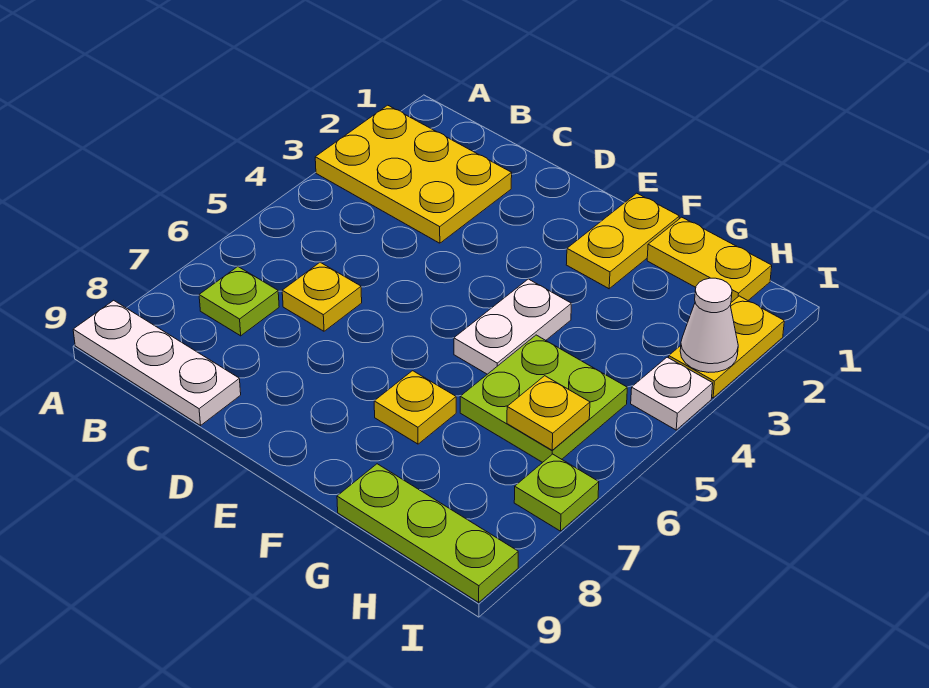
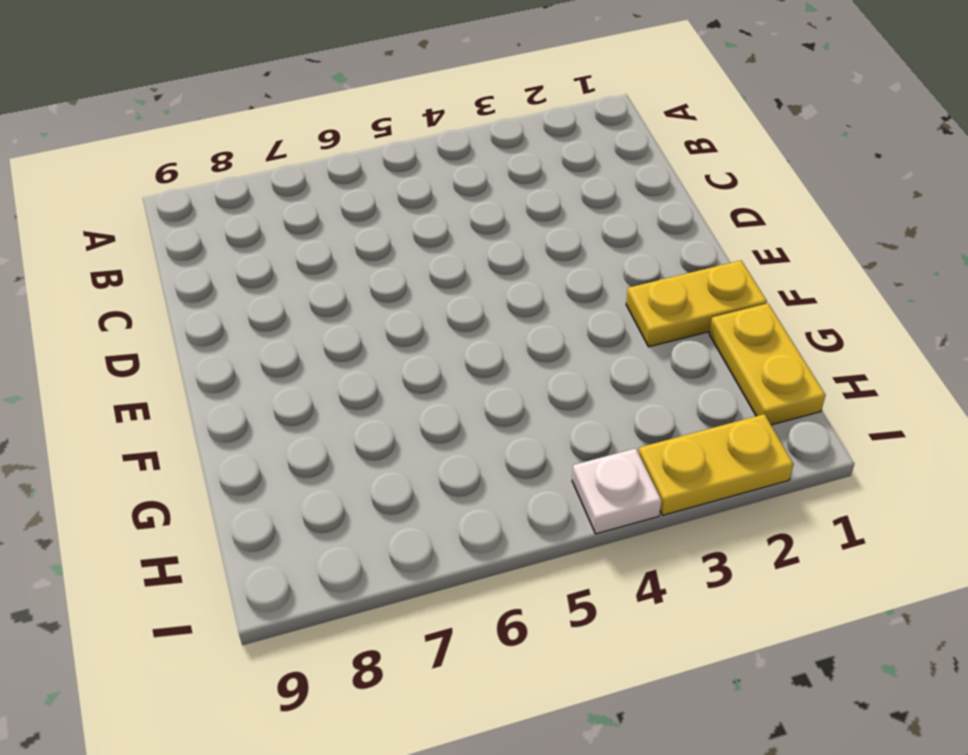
none -> yellow 2x3 plate [315,105,512,243]
none -> white 1x3 plate [73,300,241,425]
none -> lime 1x1 plate [199,267,279,336]

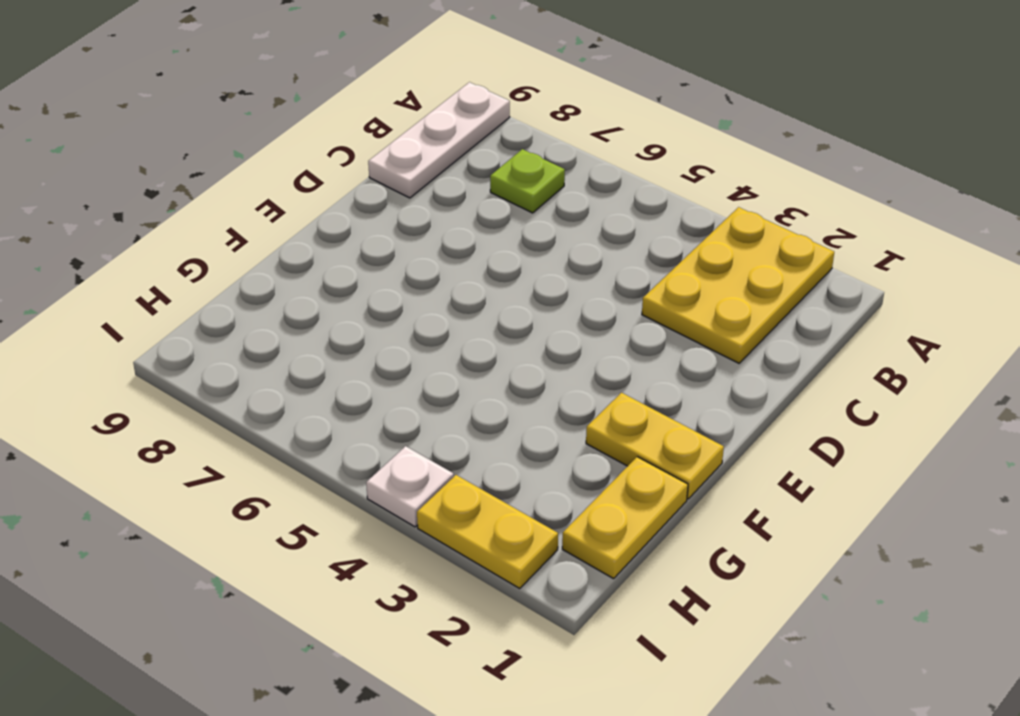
none -> yellow 1x1 plate [282,262,362,331]
none -> white 1x2 plate [454,279,571,374]
none -> yellow 1x1 plate [374,371,456,444]

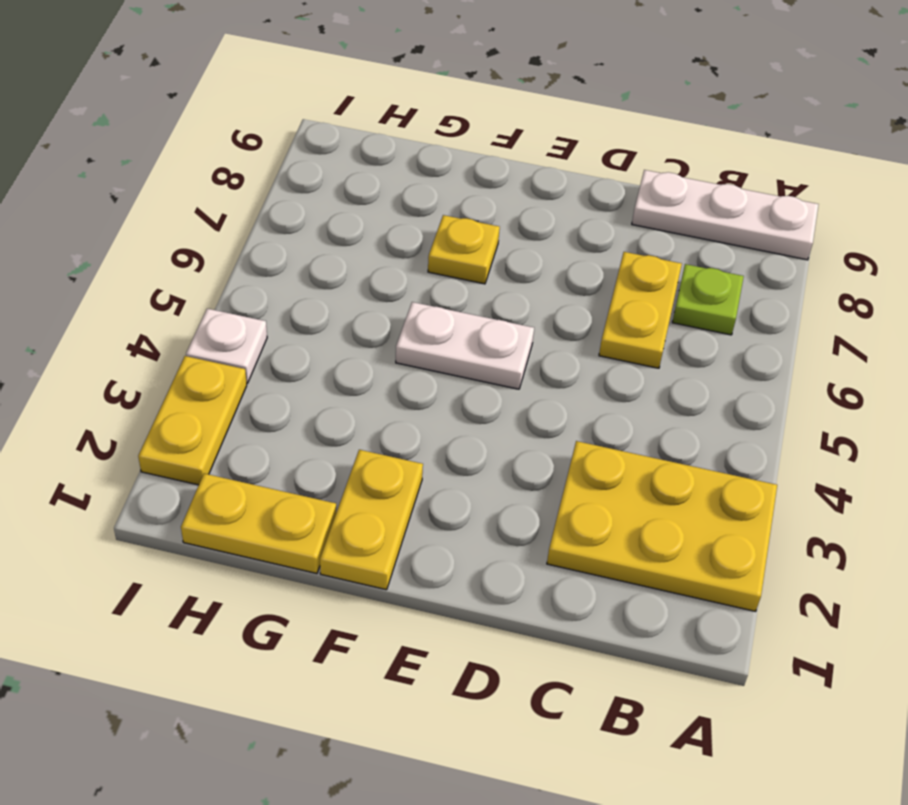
yellow 1x2 plate [599,252,682,368] -> yellow 1x1 plate [282,262,362,331]
white 1x2 plate [396,302,534,389] -> white 1x2 plate turned to [454,279,571,374]
none -> lime 2x2 plate [460,335,627,462]
none -> lime 1x3 plate [337,464,518,602]
none -> lime 1x1 plate [514,454,599,531]

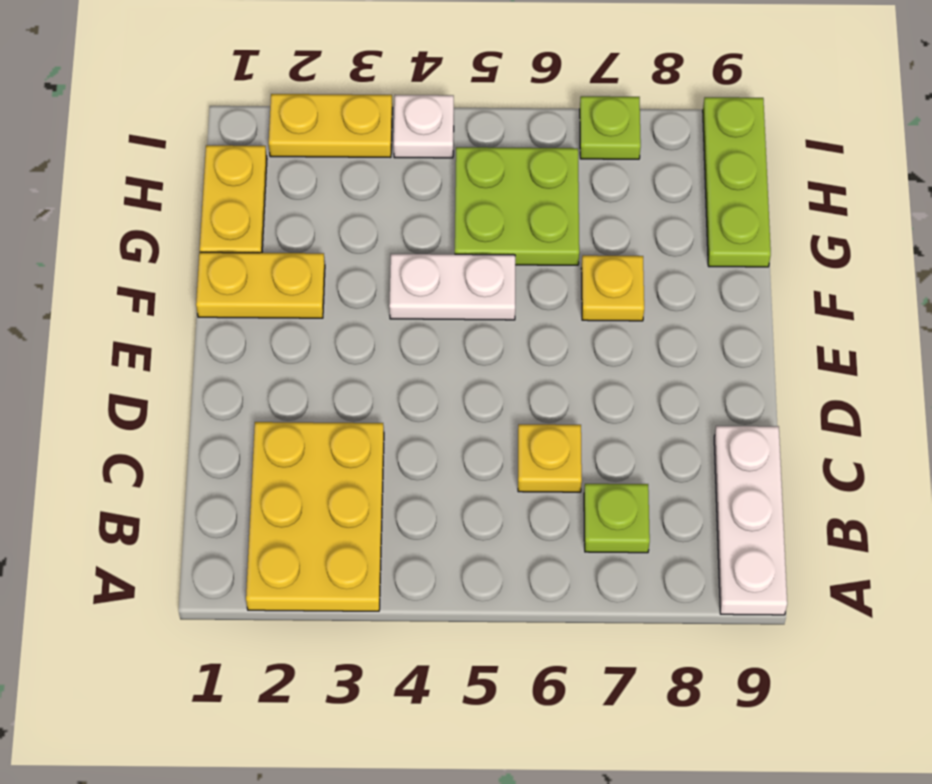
none -> yellow 1x1 plate [507,376,590,450]
none -> white 1x1 cone [680,278,738,372]

